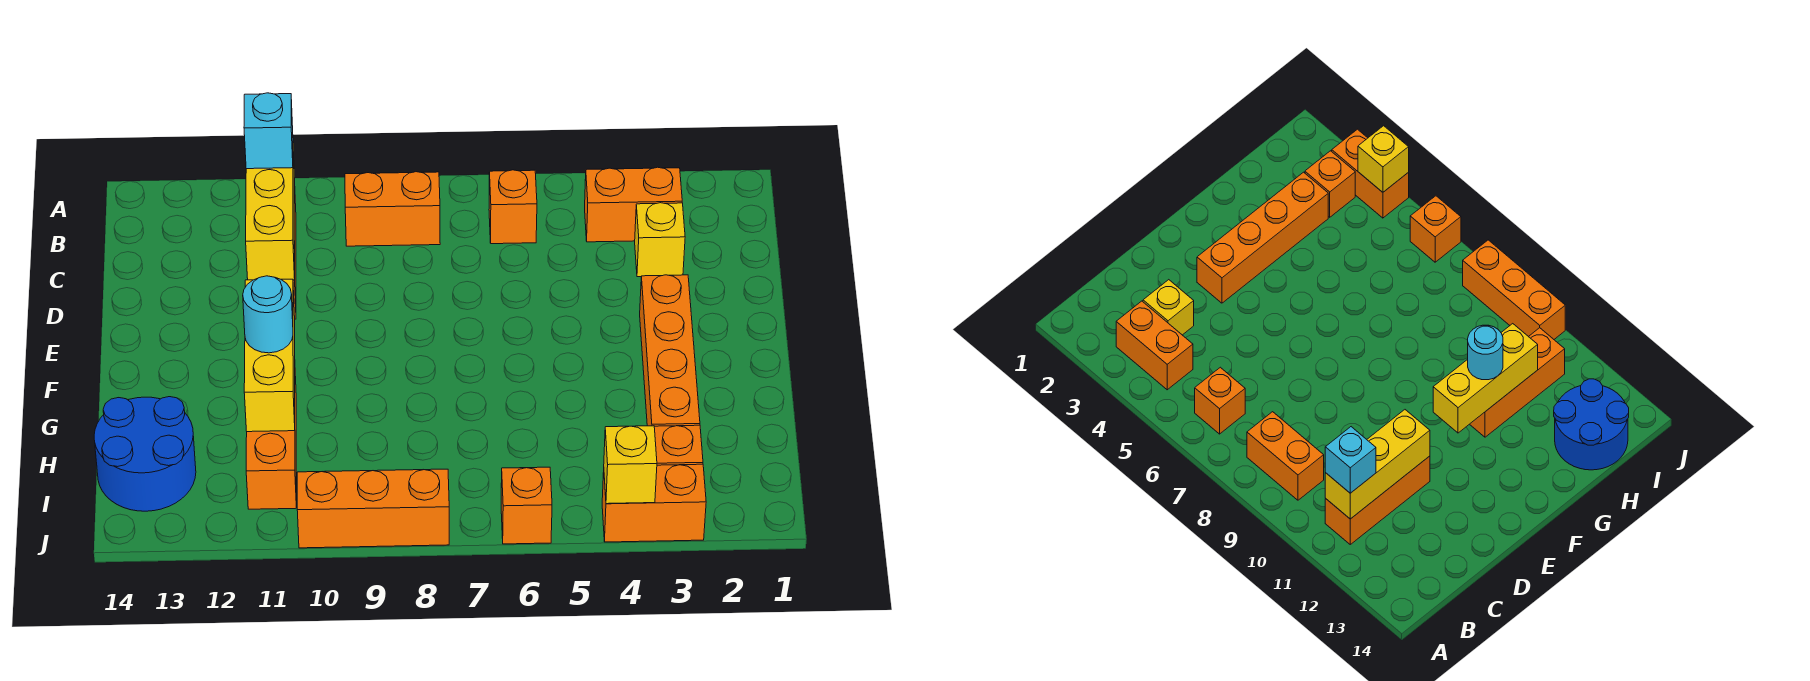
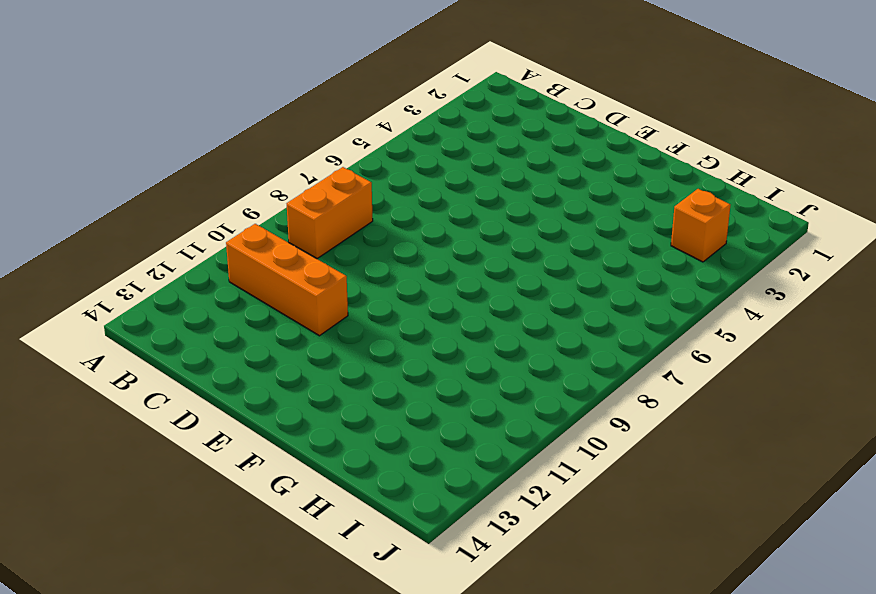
none -> orange 1x2 brick [585,167,682,242]
none -> orange 1x1 brick [489,170,537,244]
none -> yellow 1x1 brick [635,203,685,277]

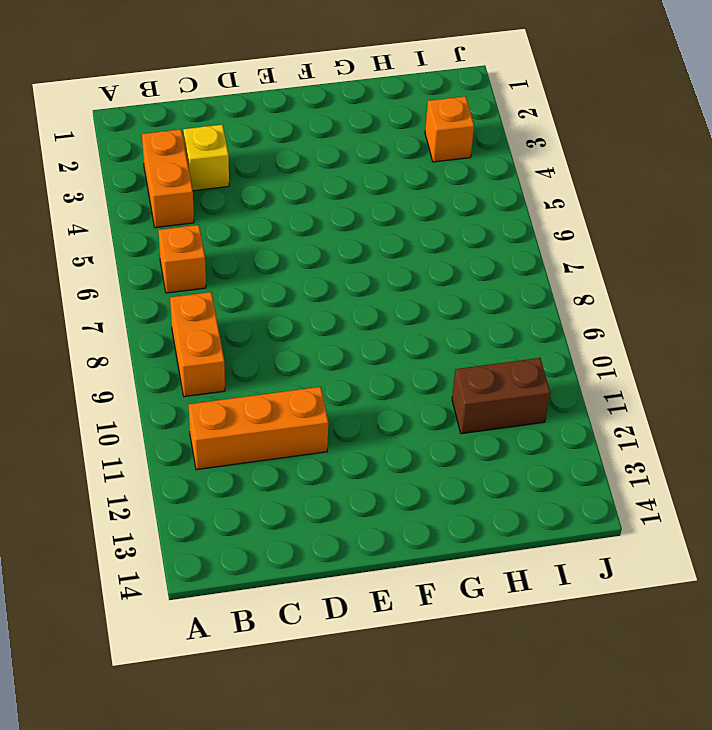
brown 1x2 brick [452,358,550,434] -> orange 1x3 brick [246,376,296,509]
none -> orange 1x4 brick [640,275,700,426]
none -> blue 2x2 round brick [94,397,196,511]
none -> orange 1x2 brick [602,464,706,542]

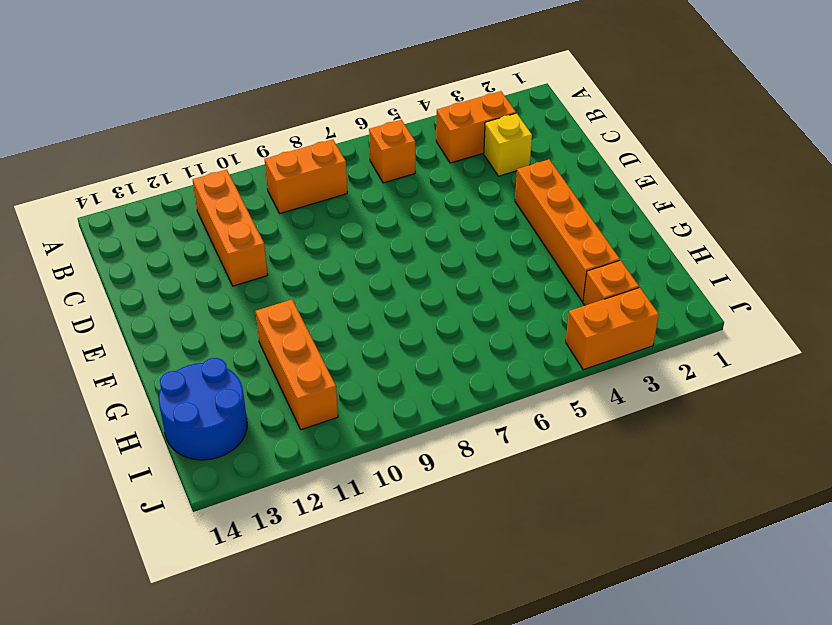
none -> orange 1x1 brick [501,467,552,544]
none -> orange 1x3 brick [297,469,449,548]
none -> yellow 1x3 brick [246,152,295,280]

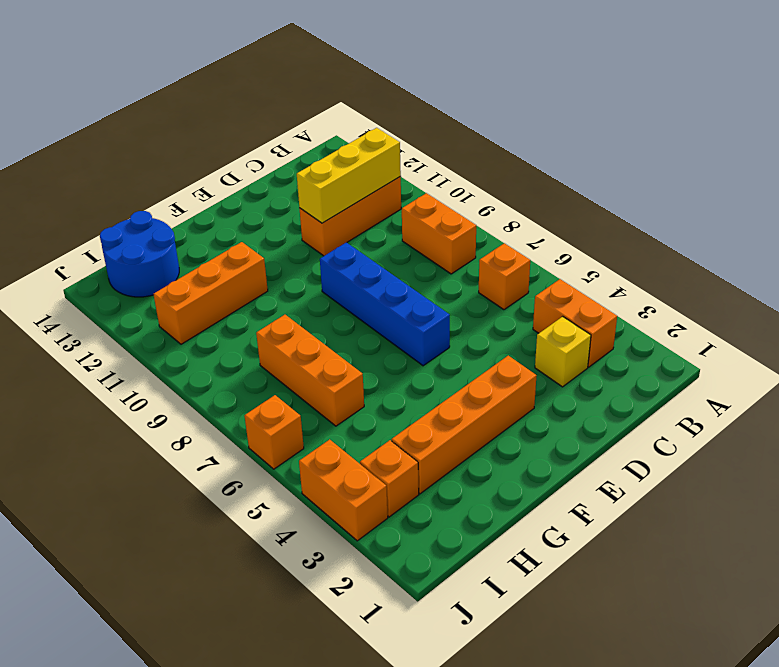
blue 1x4 brick [320,242,450,366] -> none
orange 1x3 brick [256,315,364,426] -> orange 1x3 brick moved to [297,469,449,548]
none -> yellow 1x3 brick [244,279,295,432]
none -> yellow 1x1 brick [604,426,657,504]
none -> cyan 1x1 brick [244,93,293,169]

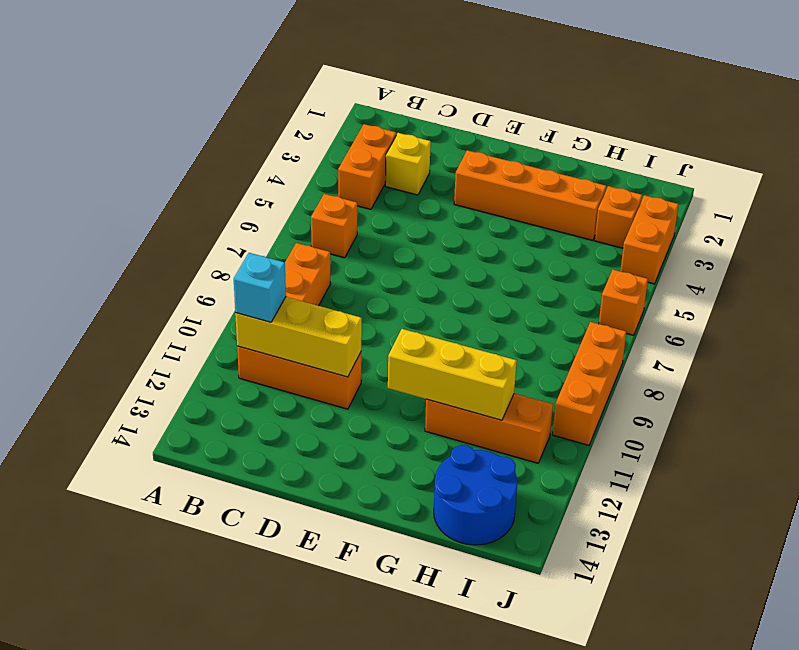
none -> yellow 1x1 brick [604,426,657,504]
none -> cyan 1x1 round brick [243,276,293,353]

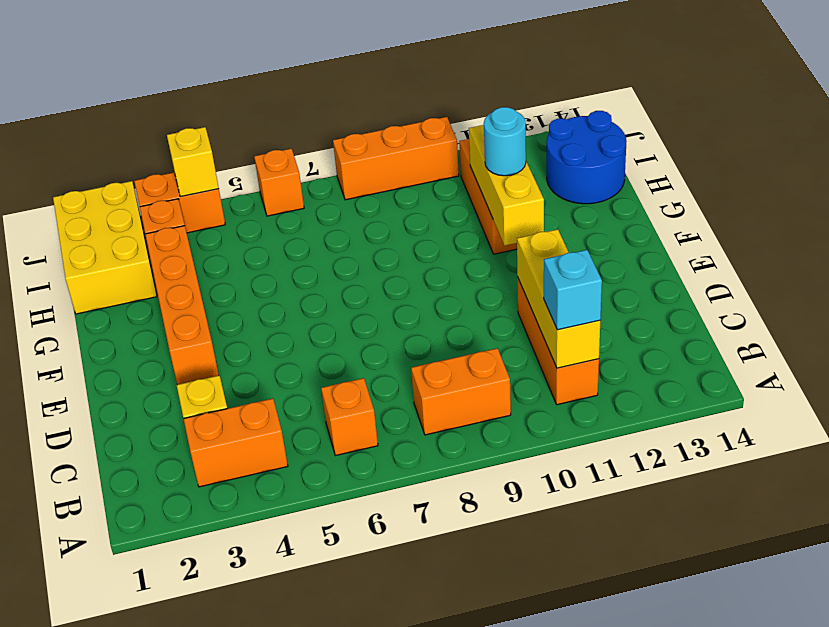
yellow 2x3 brick [53,181,157,314] -> none

